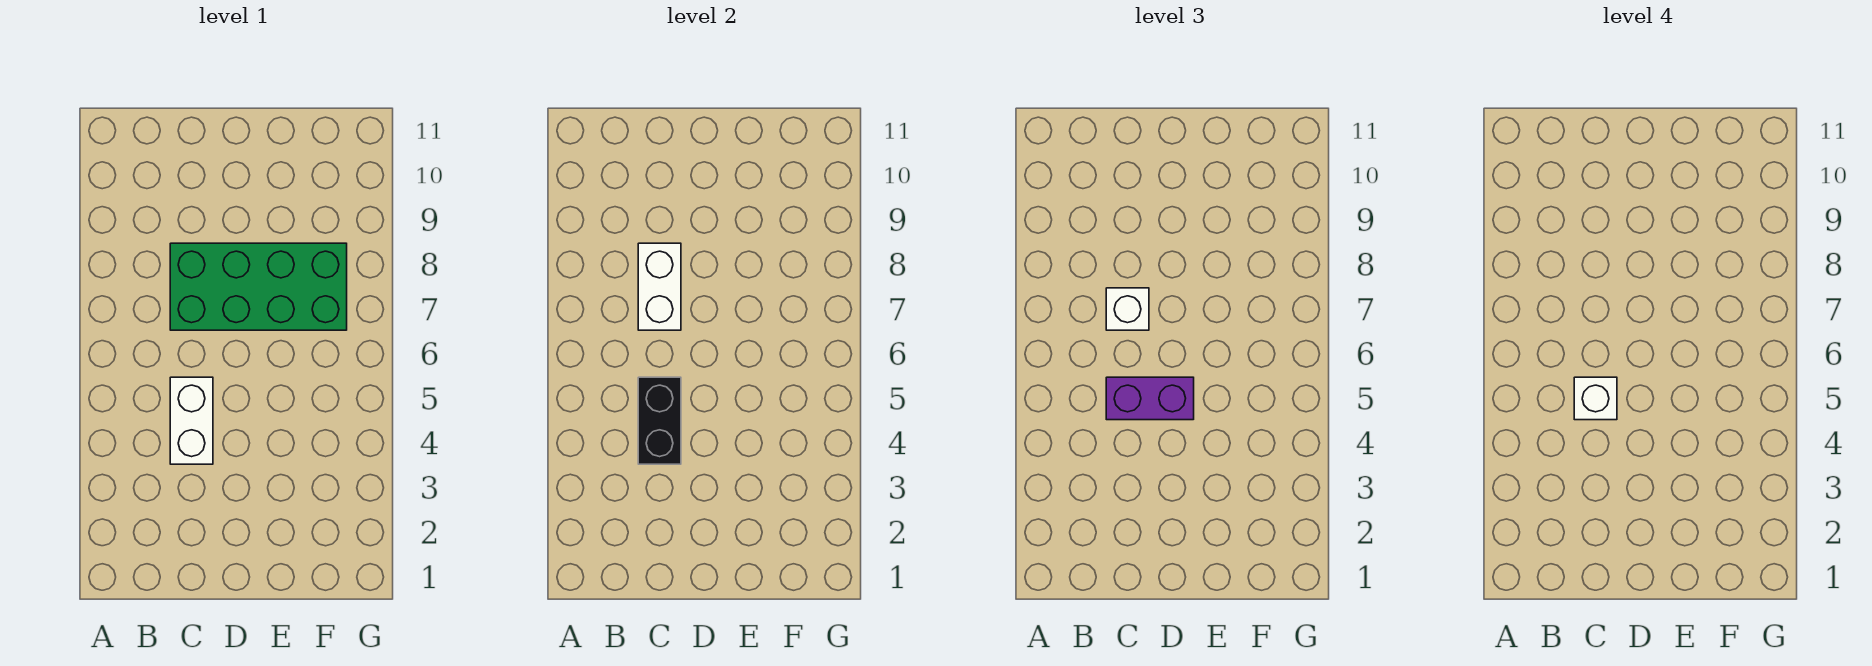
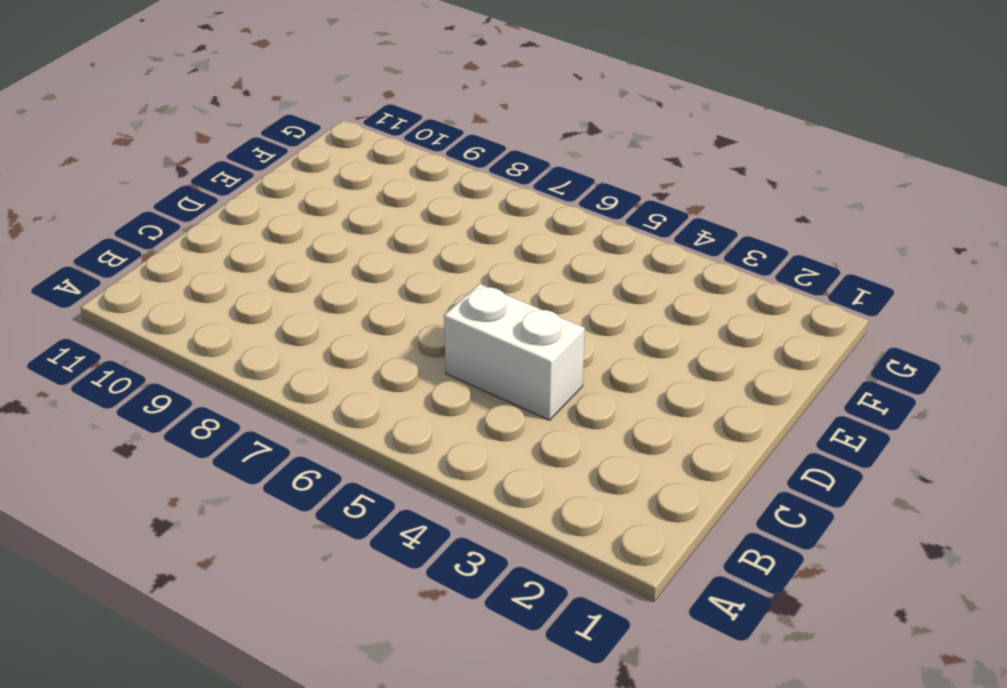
none -> green 2x4 brick [170,243,347,330]
none -> black 1x2 brick [638,377,681,464]

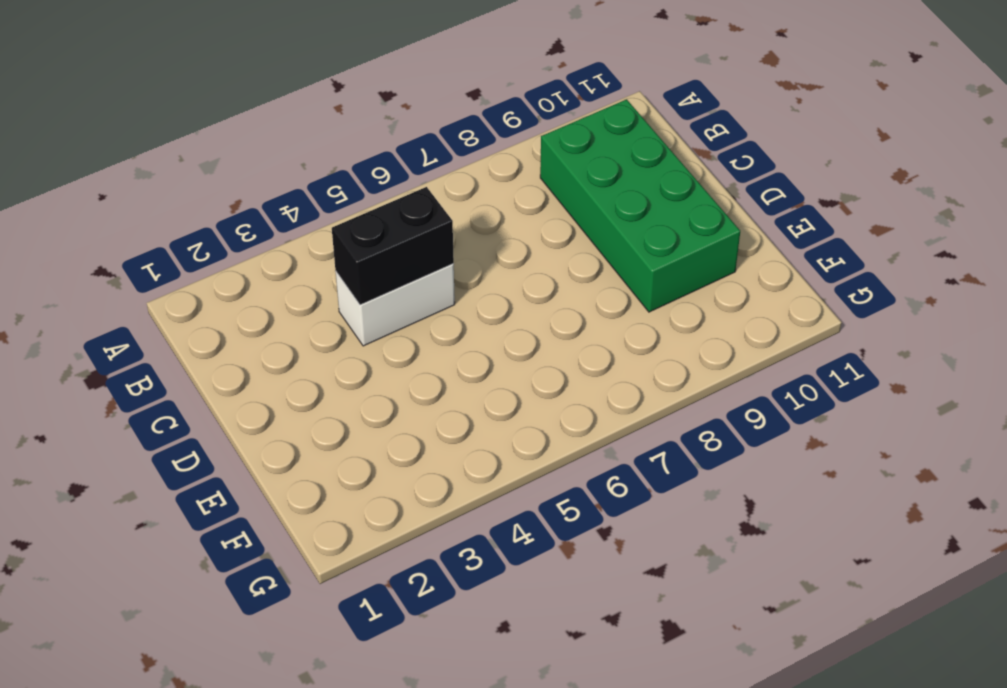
green 2x4 brick [540,99,740,312] -> green 2x4 brick moved to [170,243,347,330]
none -> white 1x2 brick [638,243,681,330]
none -> purple 1x2 brick [1106,377,1194,420]

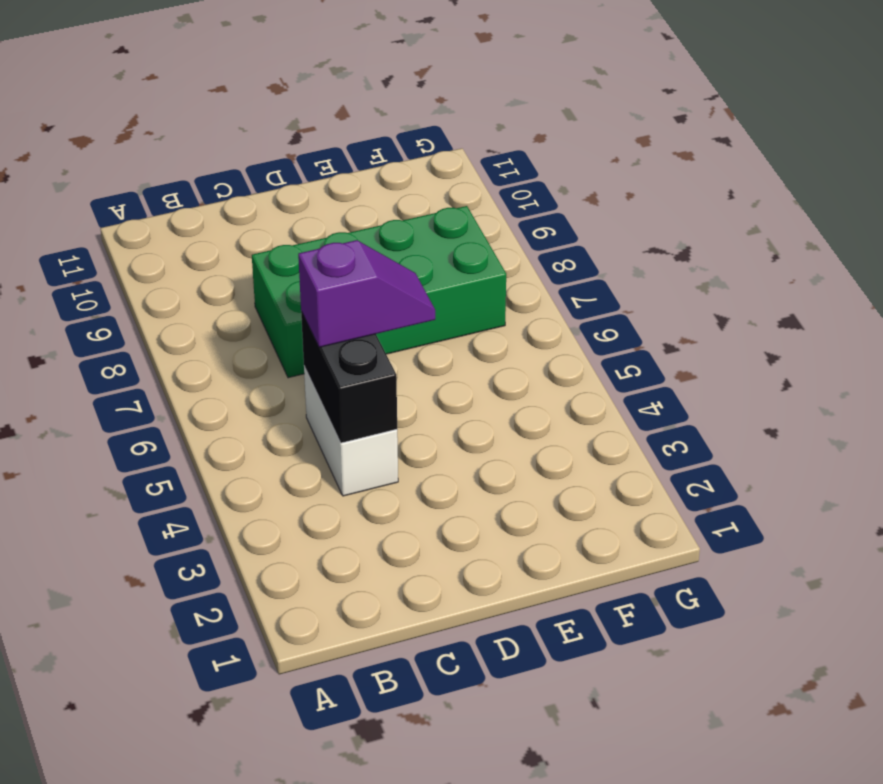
purple 1x2 slope [298,240,435,347] -> purple 1x2 brick [1106,377,1194,420]
none -> white 1x2 brick [638,243,681,330]
none -> white 1x1 brick [1106,288,1149,330]

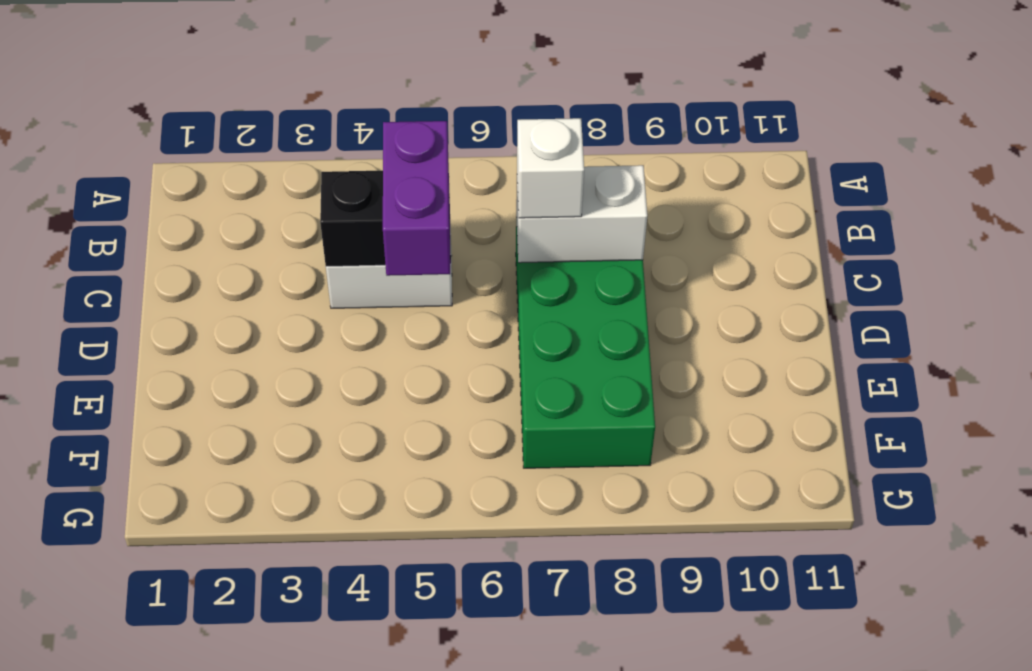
none -> white 1x1 brick [1574,377,1617,420]

